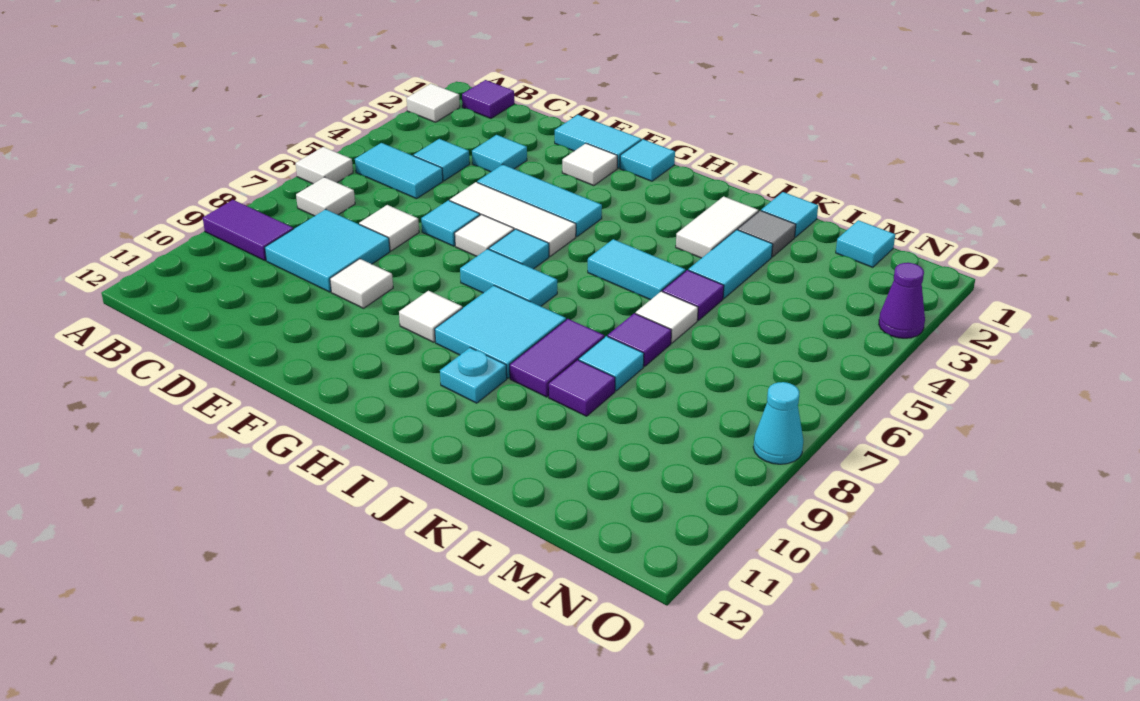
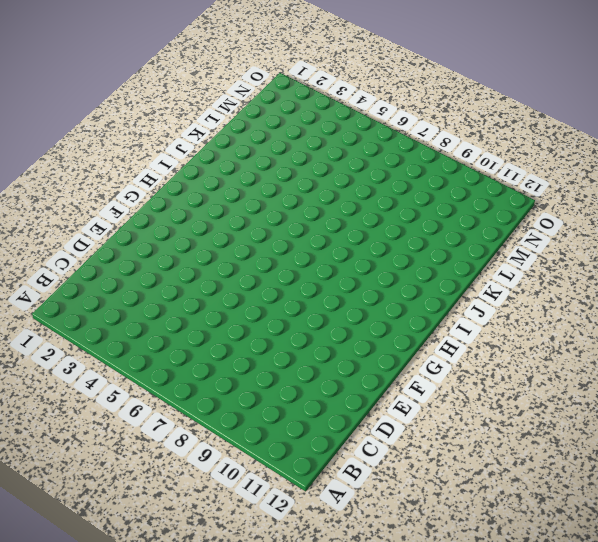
none -> white 1x1 tile [407,84,460,122]
none -> white 1x1 tile [296,147,353,184]
none -> purple 1x2 tile [203,200,293,261]
none -> purple 1x1 tile [462,80,514,118]

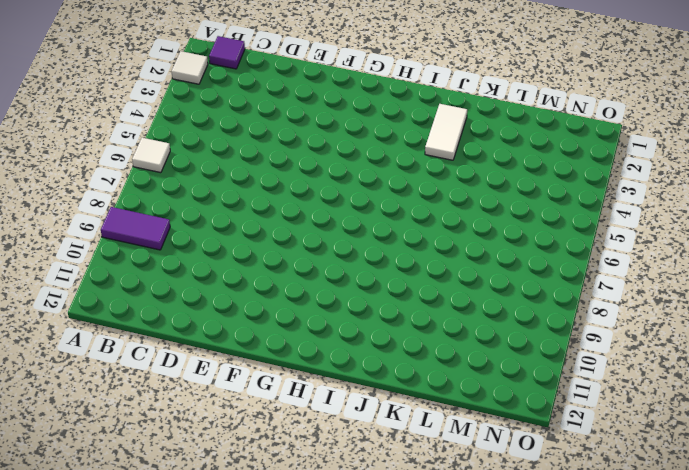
none -> cyan 1x2 tile [355,143,443,199]
none -> white 1x1 tile [296,177,355,216]
none -> cyan 1x1 tile [414,139,470,181]
none -> cyan 2x2 tile [265,209,390,292]

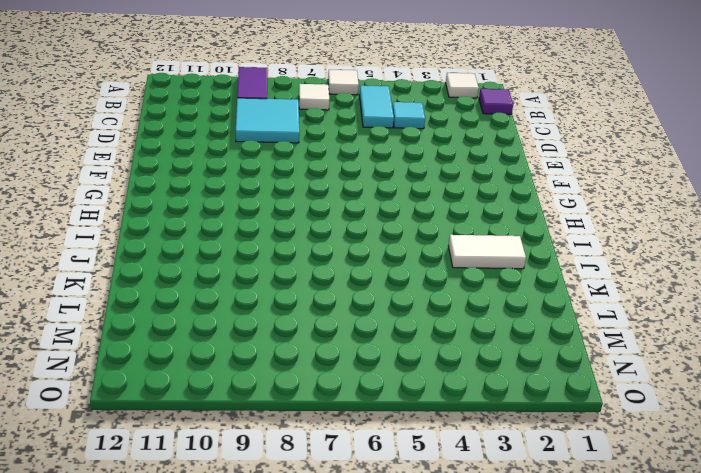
none -> cyan 1x1 tile [472,135,527,172]
none -> white 1x1 tile [359,205,419,251]
none -> cyan 1x2 tile [555,115,641,168]
none -> cyan 1x3 tile [477,164,602,237]

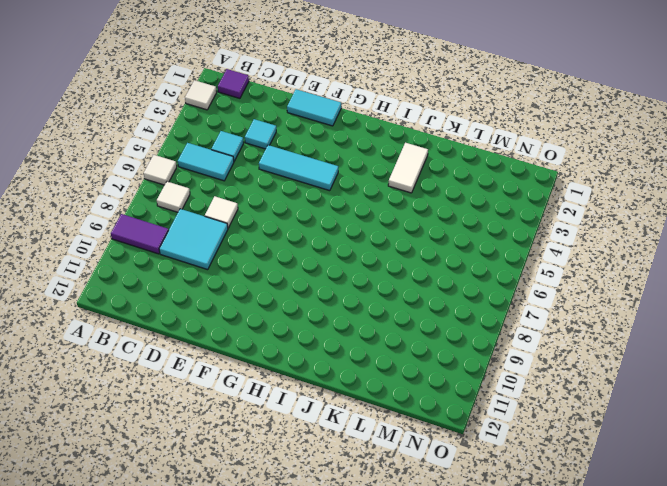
none -> white 1x3 tile [450,182,576,256]
none -> cyan 1x1 tile [421,200,480,246]
none -> white 1x1 tile [330,259,393,308]
none -> white 1x1 tile [562,143,617,186]

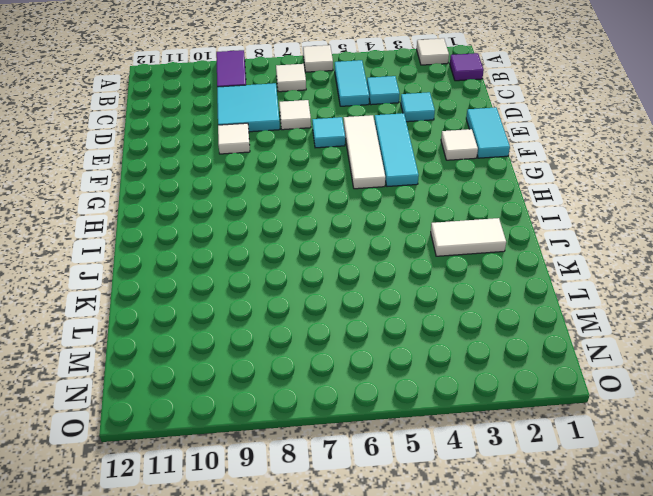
none -> white 1x1 tile [455,215,514,256]
none -> cyan 1x1 tile [620,139,675,181]
none -> cyan 1x1 tile [489,229,549,269]
none -> cyan 1x2 tile [460,249,557,306]

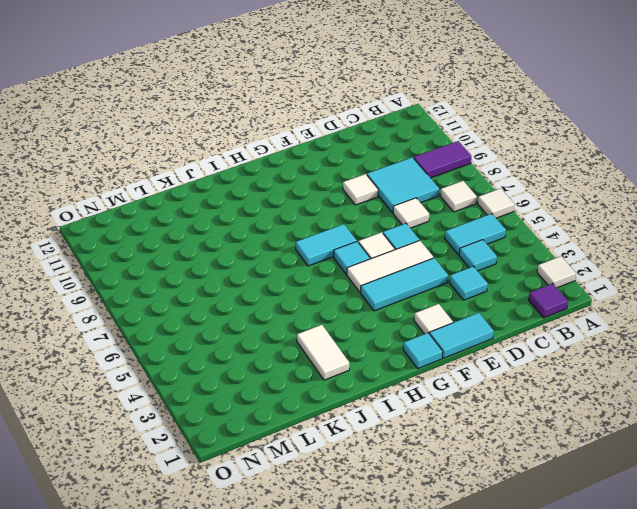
none -> white 1x1 tile [399,291,462,342]
none -> cyan 2x2 tile [435,286,566,378]
none -> cyan 1x2 tile [588,239,685,300]
none -> cyan 1x1 plate [440,348,507,403]

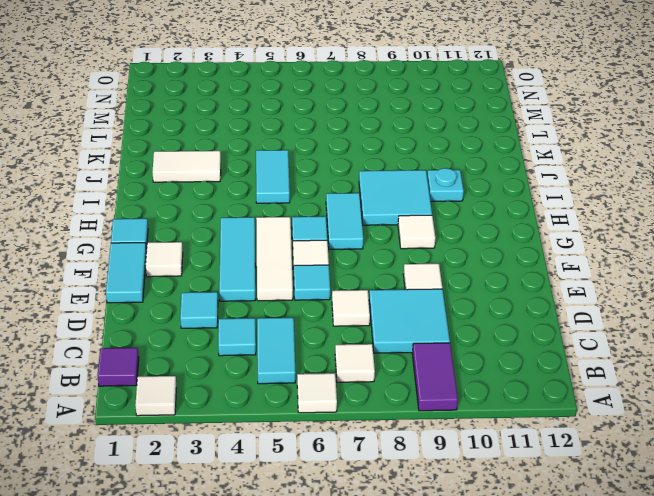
none -> purple 1x2 tile [510,319,604,397]
none -> cyan 1x1 tile [761,192,818,237]
none -> grey 1x1 tile [738,211,796,257]
none -> cyan 1x2 tile [688,230,773,298]

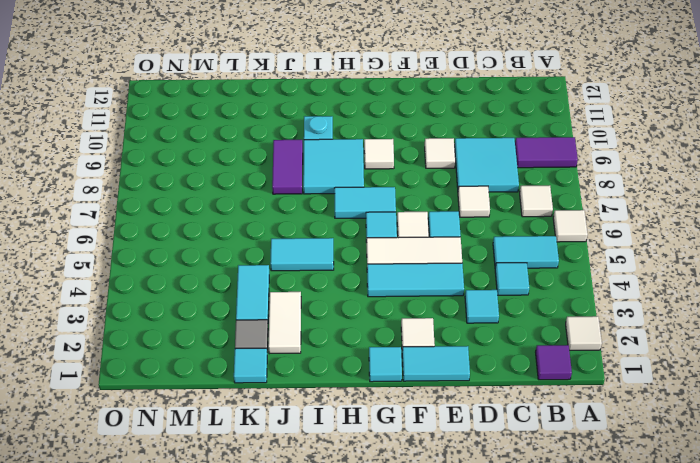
none -> purple 1x1 tile [662,270,724,320]
none -> white 1x1 tile [636,291,698,343]
none -> purple 1x1 tile [608,313,671,367]
none -> cyan 1x1 tile [579,336,644,391]

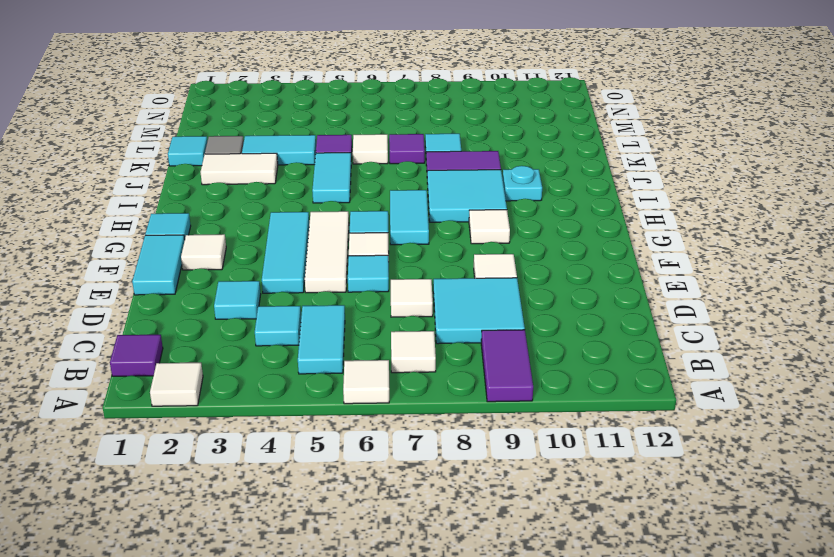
none -> purple 1x1 tile [549,360,615,416]
none -> cyan 1x1 tile [836,220,895,267]
none -> purple 1x1 cone [879,263,925,338]
none -> cyan 1x1 cone [753,382,803,464]

